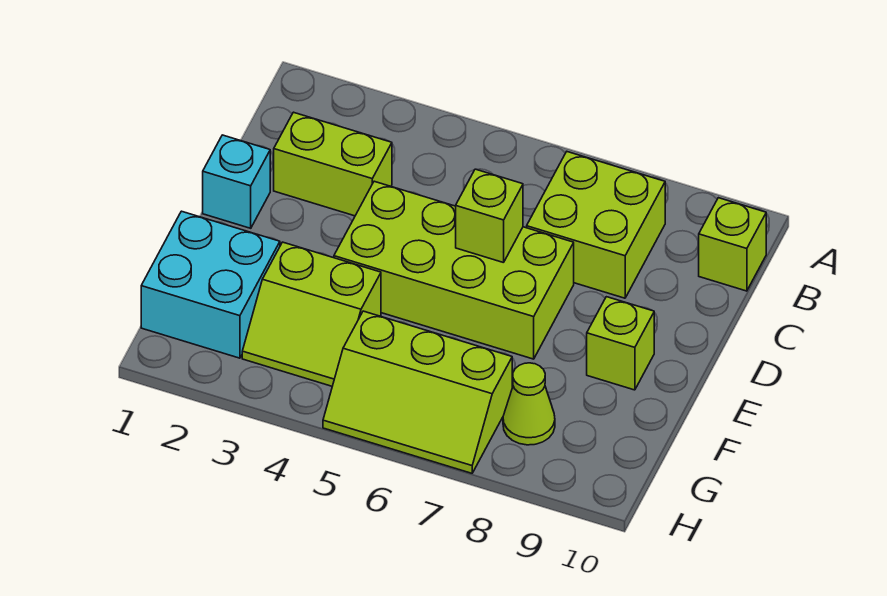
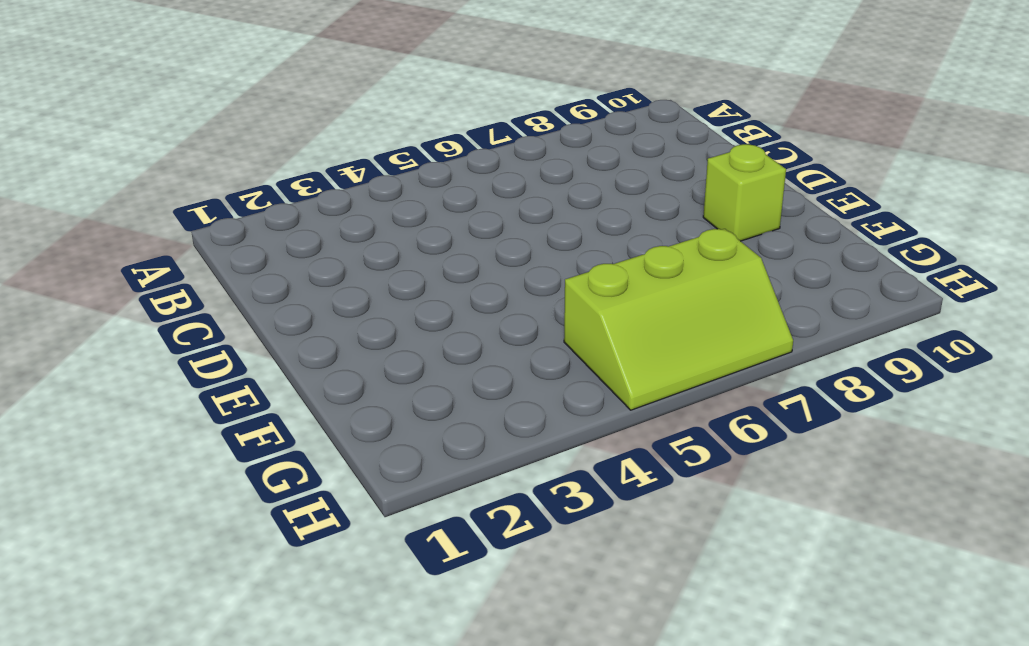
none -> lime 2x2 brick [527,152,665,298]
none -> lime 1x1 brick [699,198,766,291]

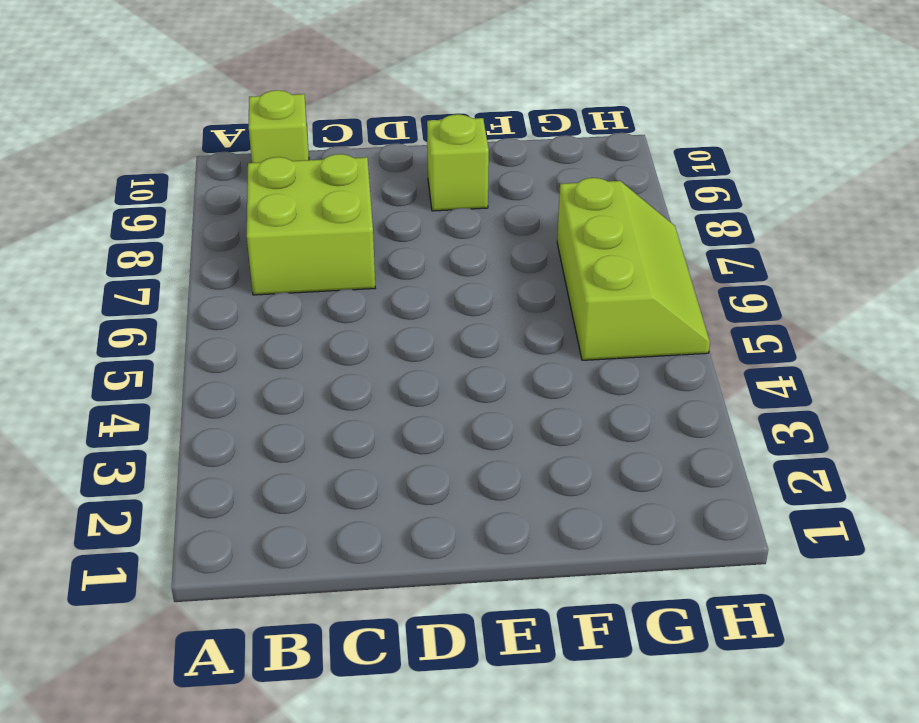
none -> lime 1x2 brick [274,112,392,216]
none -> cyan 1x1 brick [203,135,270,228]

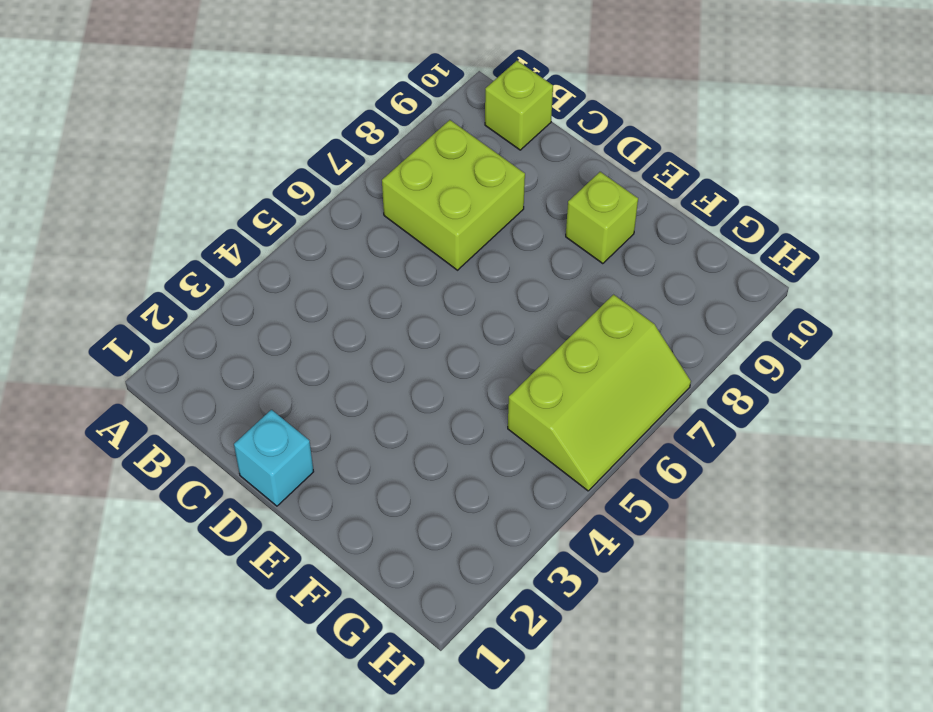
none -> lime 1x2 brick [274,112,392,216]
none -> lime 2x4 brick [334,181,574,359]

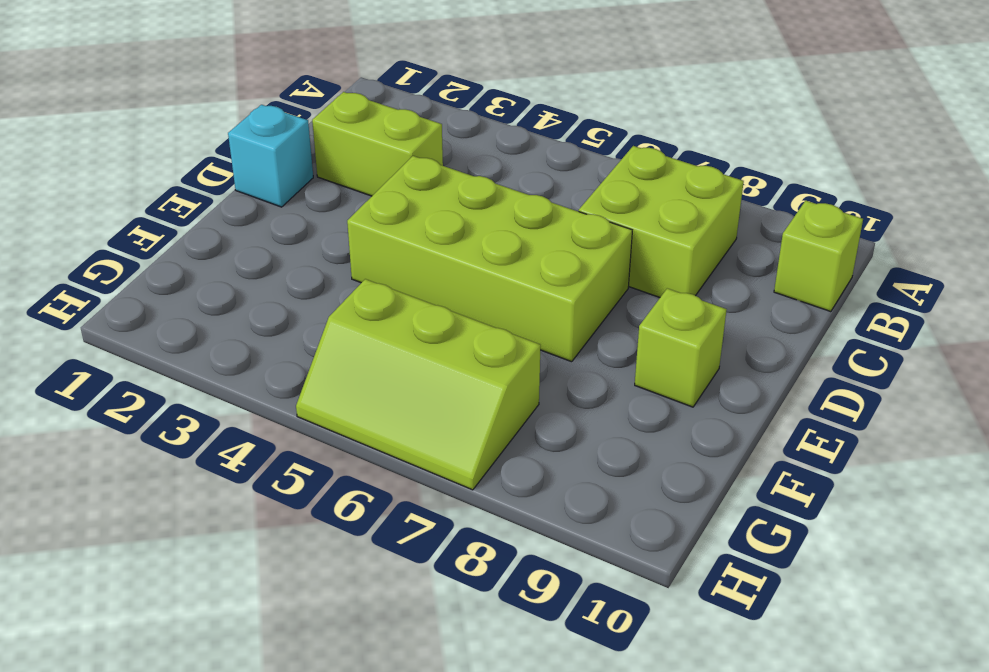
none -> cyan 2x2 brick [141,211,280,358]
none -> lime 2x2 slope [242,242,381,386]

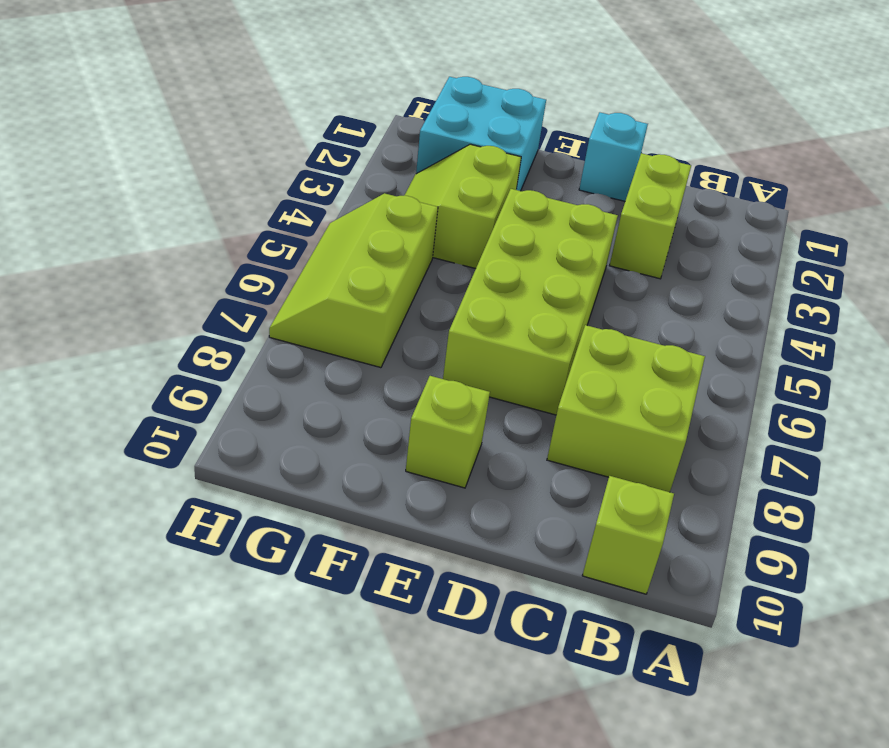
none -> lime 1x1 cone [503,363,555,445]
none -> lime 1x1 brick [456,169,523,263]

